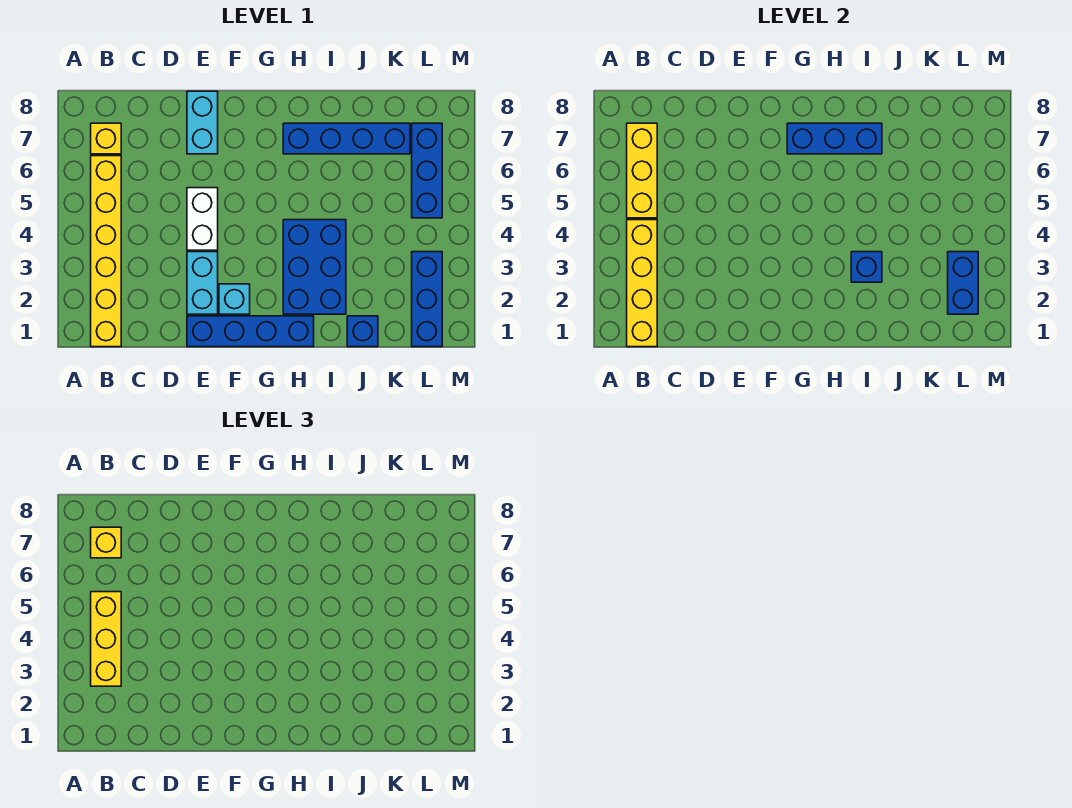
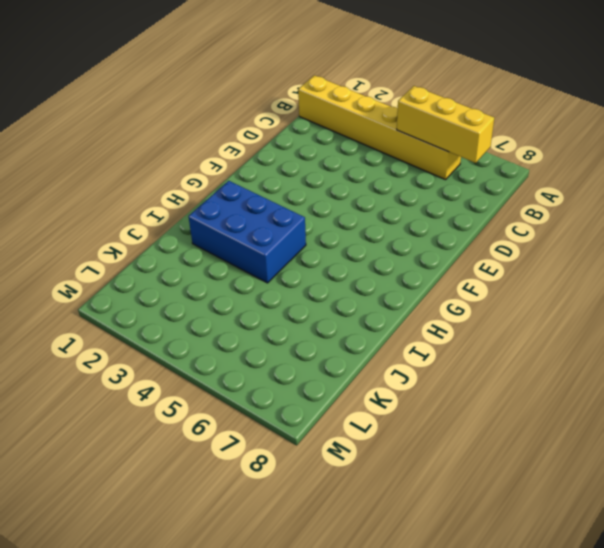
none -> yellow 1x1 brick [91,123,121,154]
none -> blue 1x4 brick [187,316,314,347]
none -> cyan 1x2 brick [187,252,218,314]

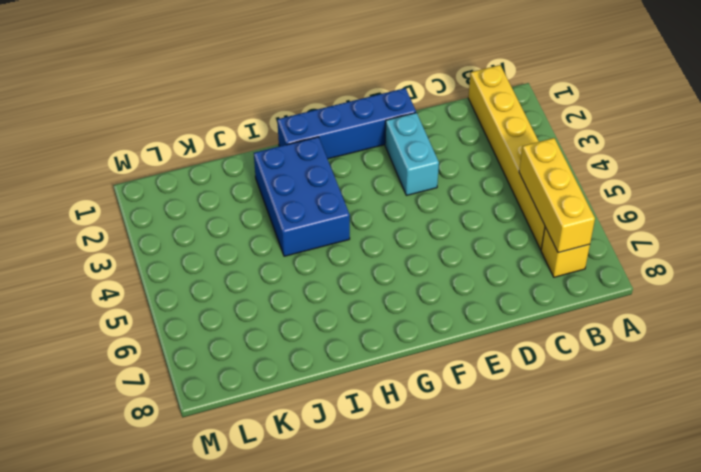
none -> white 1x2 brick [187,188,218,250]
none -> cyan 1x2 brick [187,91,218,154]
none -> cyan 1x1 brick [219,284,250,314]

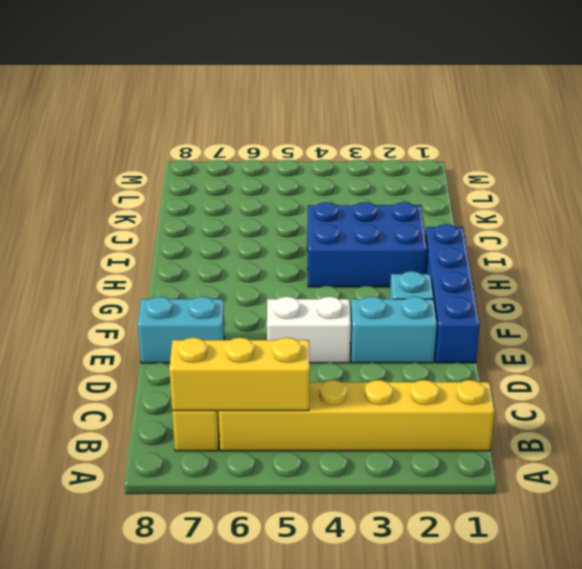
none -> blue 1x4 brick [283,123,410,154]
none -> blue 1x1 brick [347,316,378,347]
none -> blue 1x3 brick [412,252,442,347]

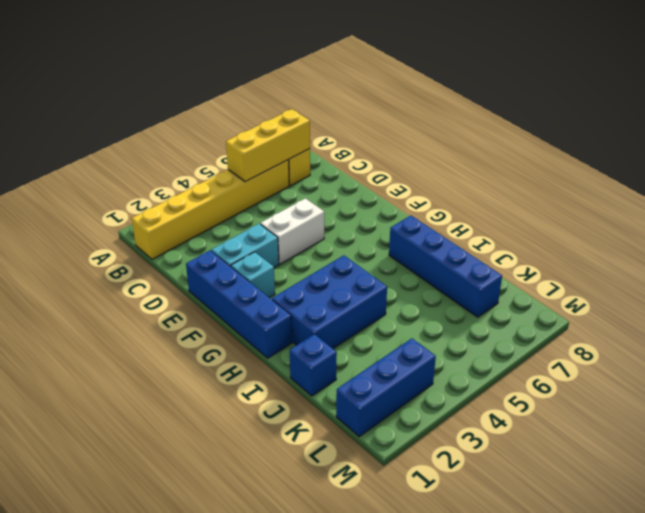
none -> cyan 1x2 brick [187,91,218,154]
none -> blue 1x3 brick [412,123,442,218]
none -> yellow 1x4 brick [627,220,657,347]

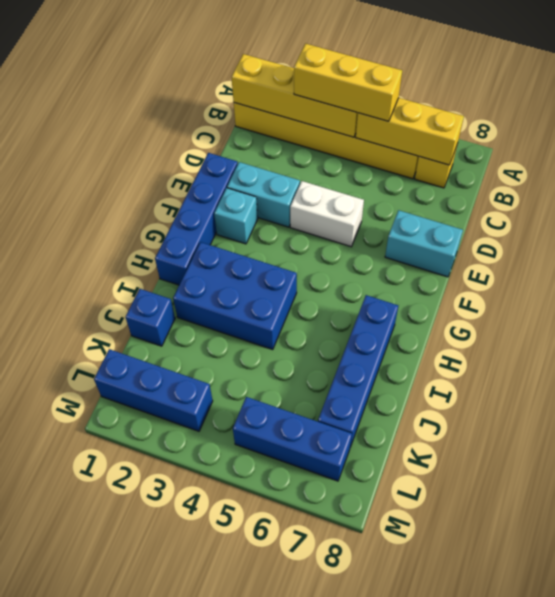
none -> blue 1x3 brick [787,123,882,154]
none -> blue 1x1 brick [851,252,882,282]
none -> blue 1x2 brick [948,252,978,314]

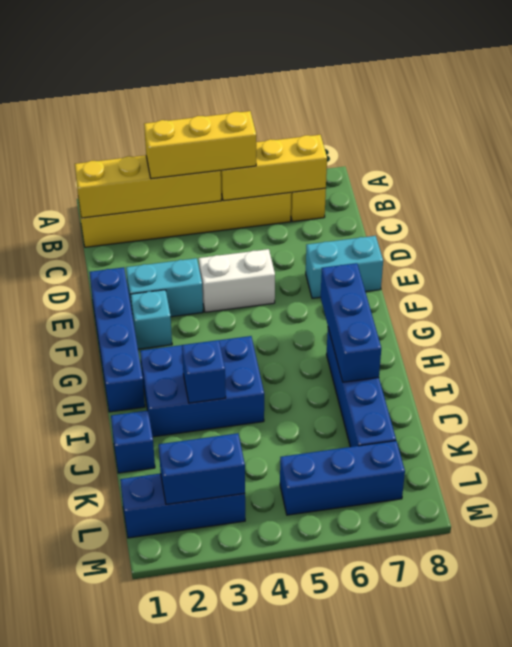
none -> yellow 1x1 brick [91,527,121,558]

